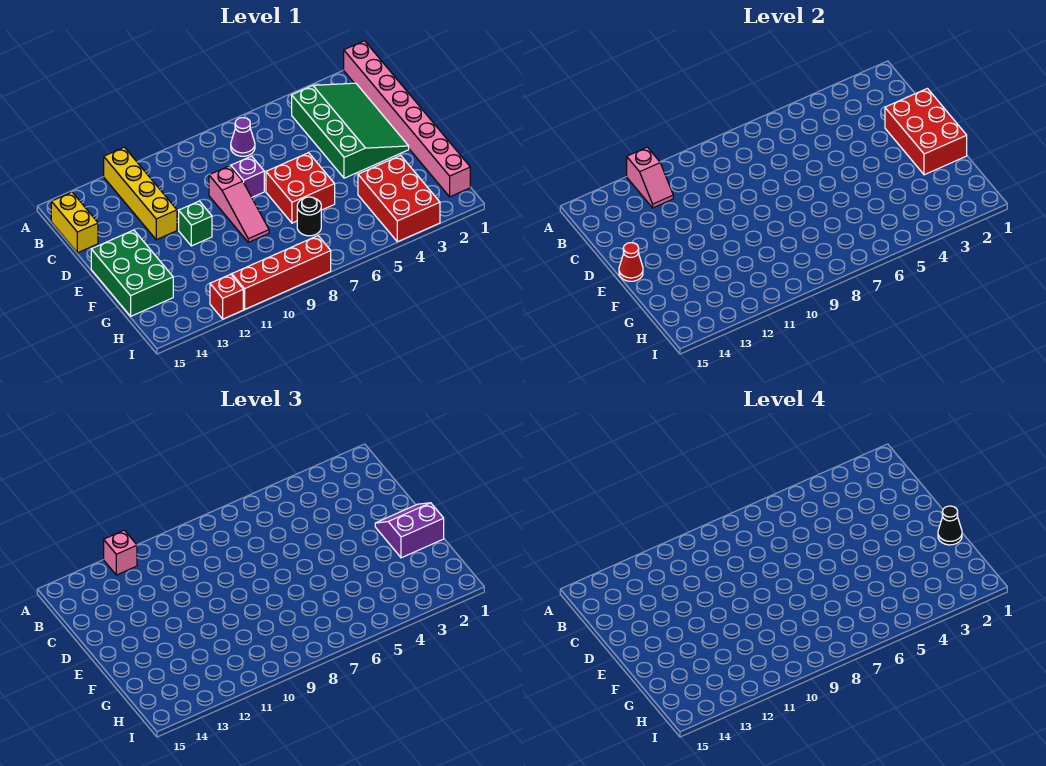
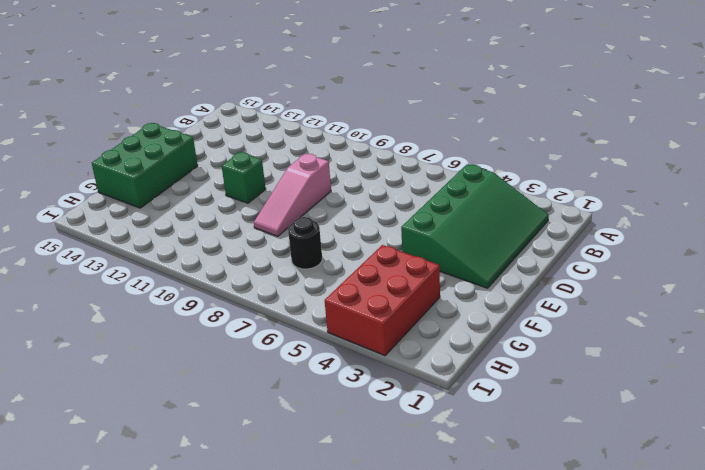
none -> pink 1x8 brick [344,41,470,197]
none -> yellow 1x4 brick [104,147,177,240]
none -> purple 1x1 cone [231,118,255,156]

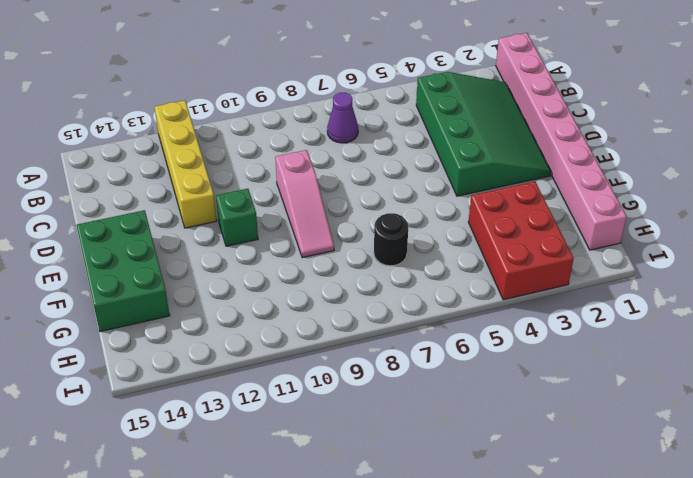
none -> yellow 1x2 brick [51,192,98,253]
none -> purple 1x1 brick [231,156,264,197]
none -> red 2x2 brick [266,153,335,223]

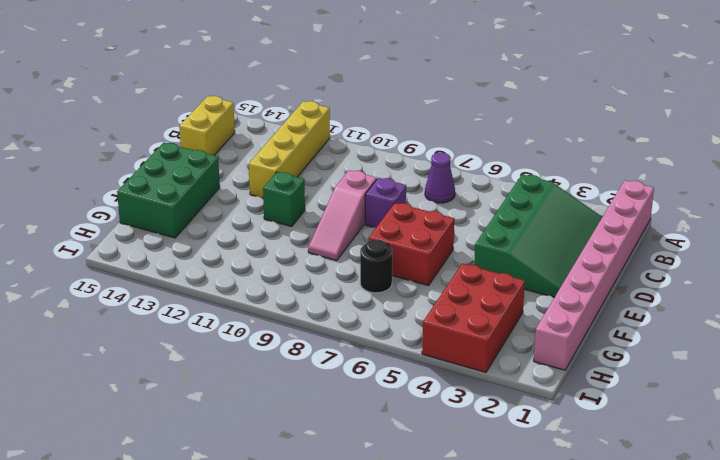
none -> red 1x4 brick [232,236,331,309]
none -> red 1x1 brick [210,274,243,319]
none -> pink 1x2 slope [627,147,673,208]

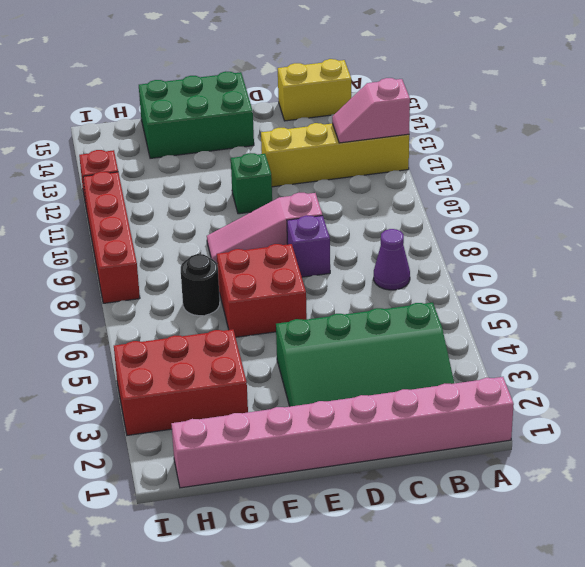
none -> red 2x3 brick [885,88,967,175]
none -> red 1x1 cone [619,243,643,281]
none -> pink 1x1 brick [104,530,137,575]

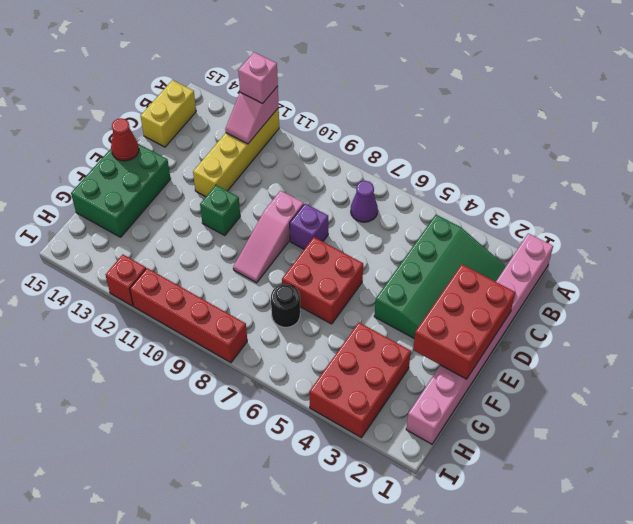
none -> purple 2x2 slope [375,503,444,558]
none -> black 1x1 cone [938,506,962,545]

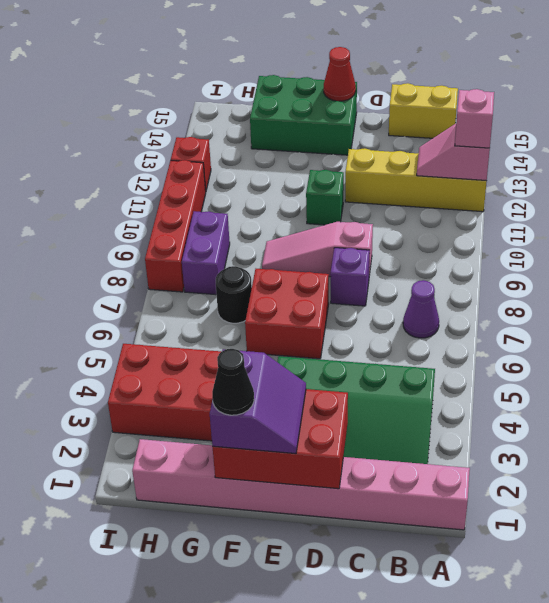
purple 1x2 brick [182,211,230,295] -> none

